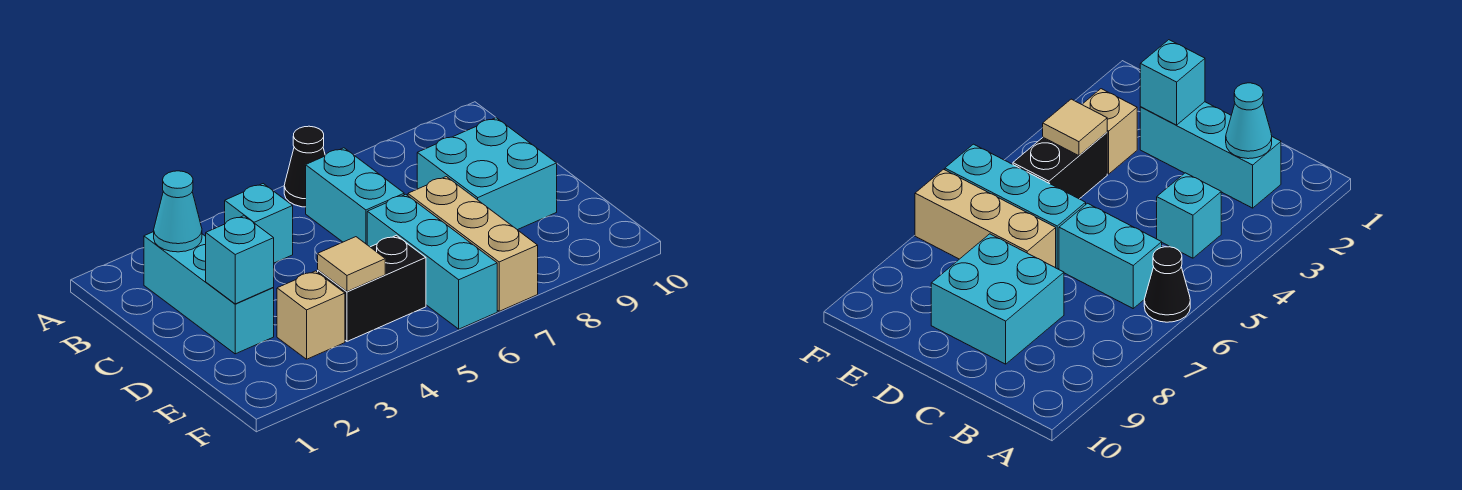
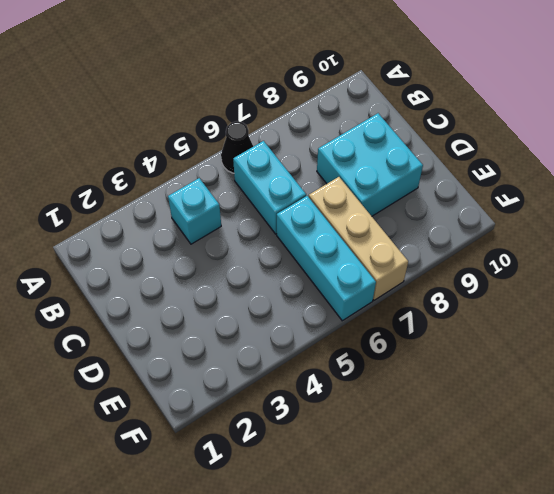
none -> cyan 1x3 brick [144,232,274,354]
none -> tan 1x1 brick [277,271,345,359]
none -> black 1x2 brick [318,235,426,341]

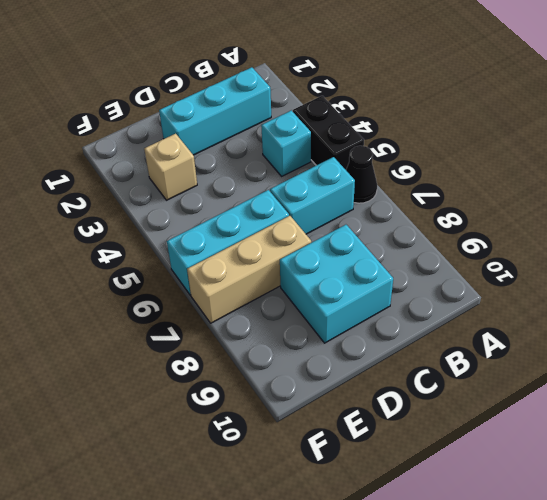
black 1x2 brick [293,96,364,170] -> black 1x2 brick moved to [318,235,426,341]
none -> cyan 1x1 cone [154,171,202,252]
none -> cyan 1x1 brick [206,216,274,304]
none -> tan 1x1 tile [318,237,385,292]

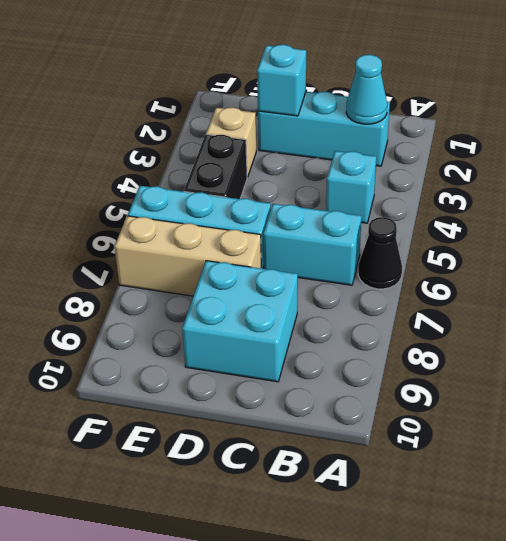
none -> tan 1x1 tile [318,237,385,292]

